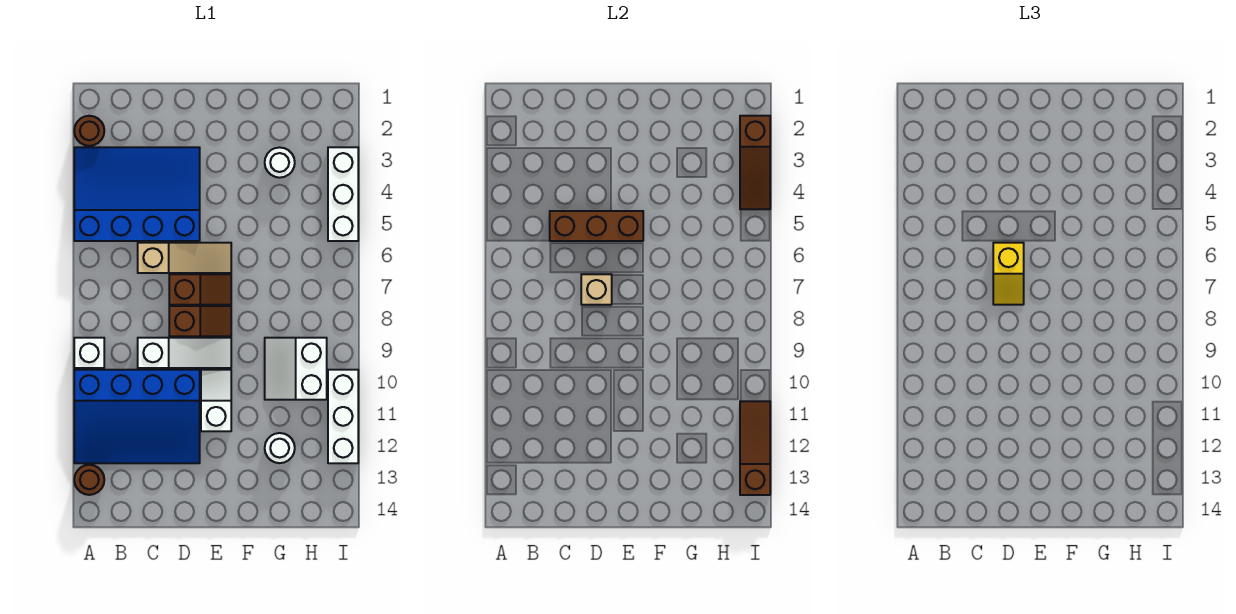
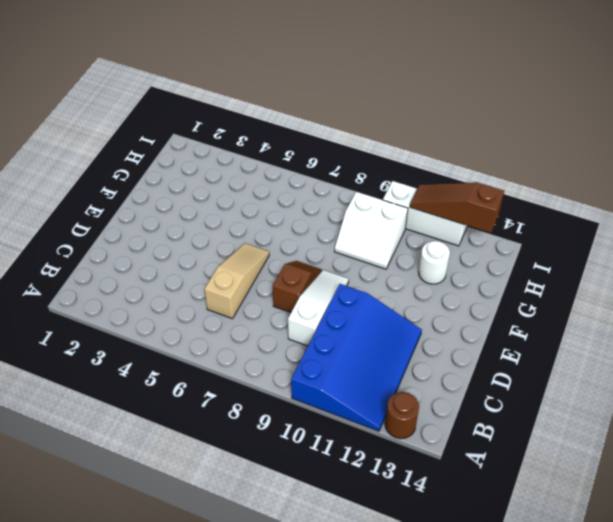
none -> brown 1x1 round brick [74,116,104,146]
none -> blue 3x4 slope [74,147,200,241]
none -> white 1x1 brick [74,338,104,368]

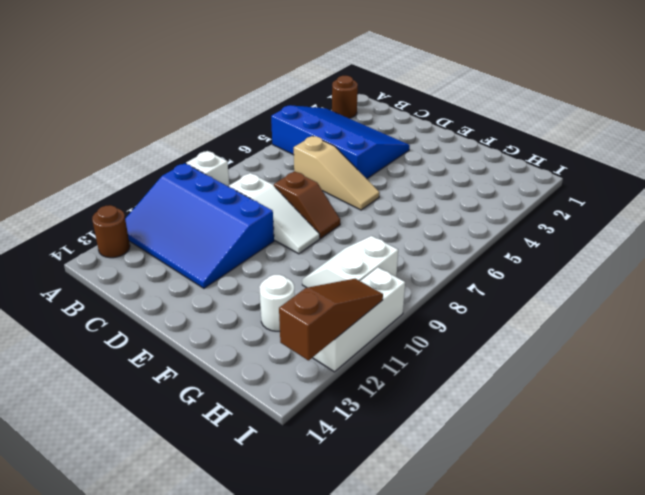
none -> brown 1x2 slope [169,274,231,305]
none -> white 1x2 slope [201,370,231,431]
none -> white 1x1 round brick [265,147,295,178]

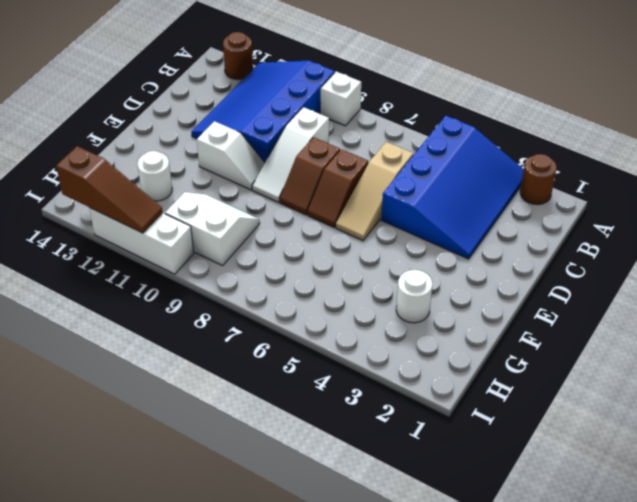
none -> white 1x3 brick [328,147,358,241]
none -> brown 1x3 brick [550,211,643,241]
none -> tan 1x1 brick [581,274,612,305]

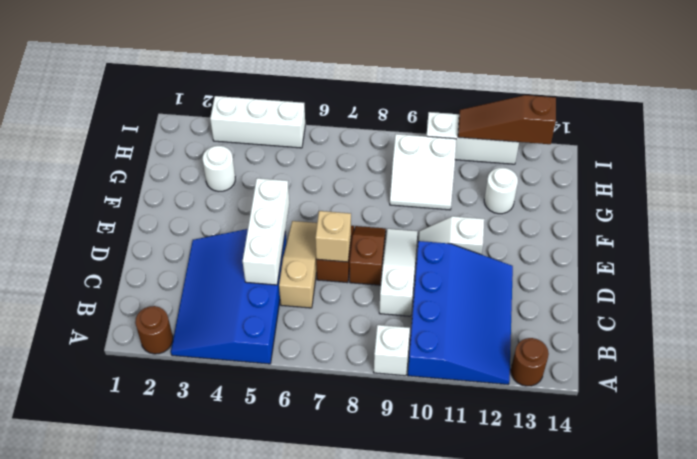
white 1x3 brick [243,178,289,285] -> brown 1x3 brick [550,211,643,241]
none -> brown 1x3 slope [740,116,770,209]
none -> yellow 1x2 slope [993,243,1024,305]

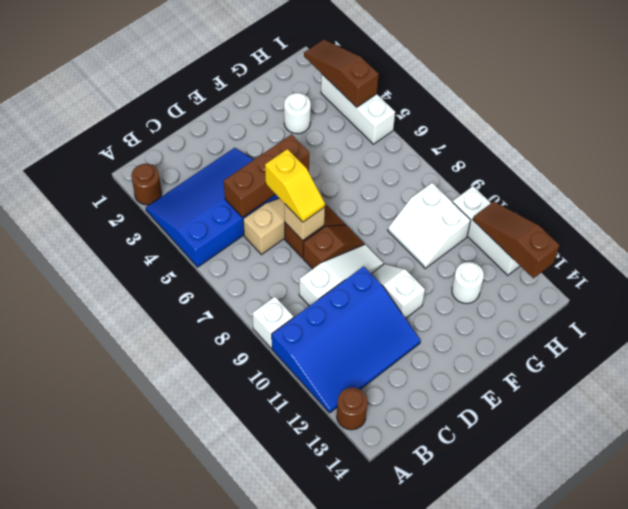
brown 1x3 slope [304,40,379,107] -> brown 1x3 slope turned to [740,116,770,209]

